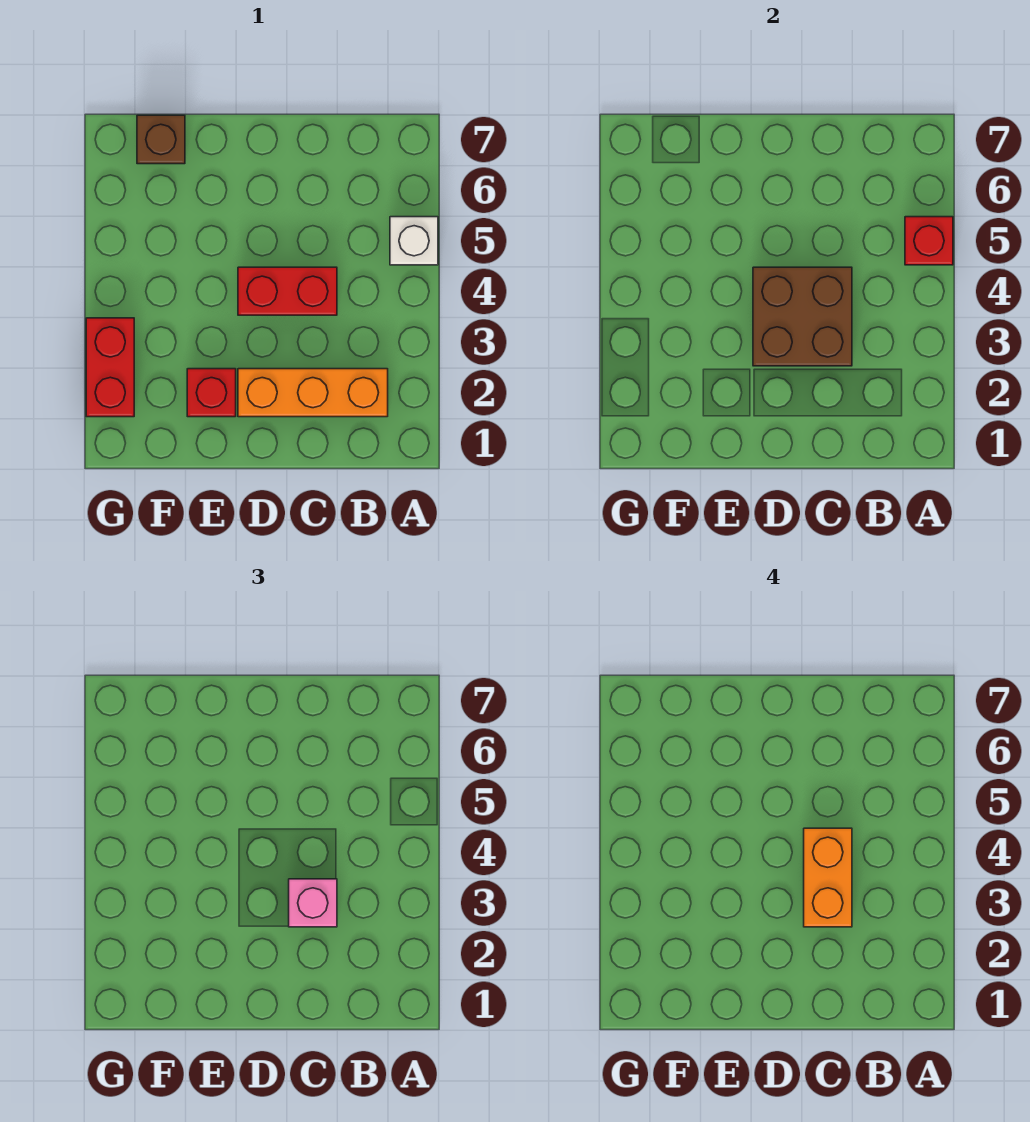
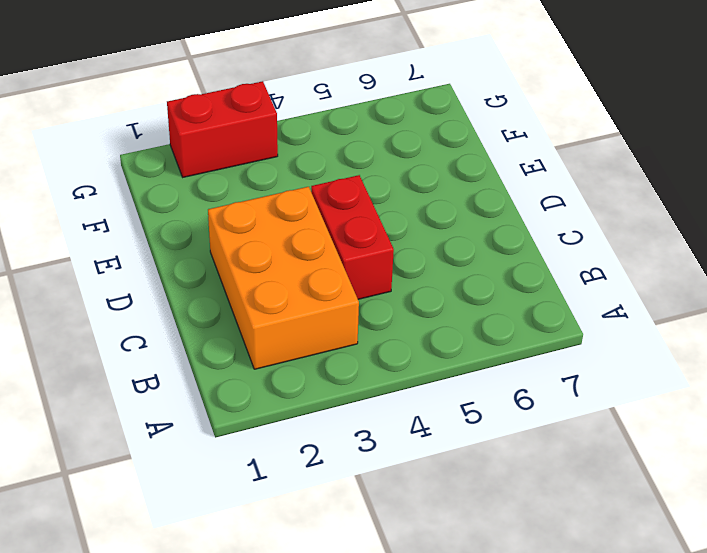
orange 2x3 brick [208,187,359,369] -> orange 1x3 brick [238,369,388,417]
none -> white 1x1 brick [390,217,438,265]
none -> red 1x1 brick [187,369,236,417]

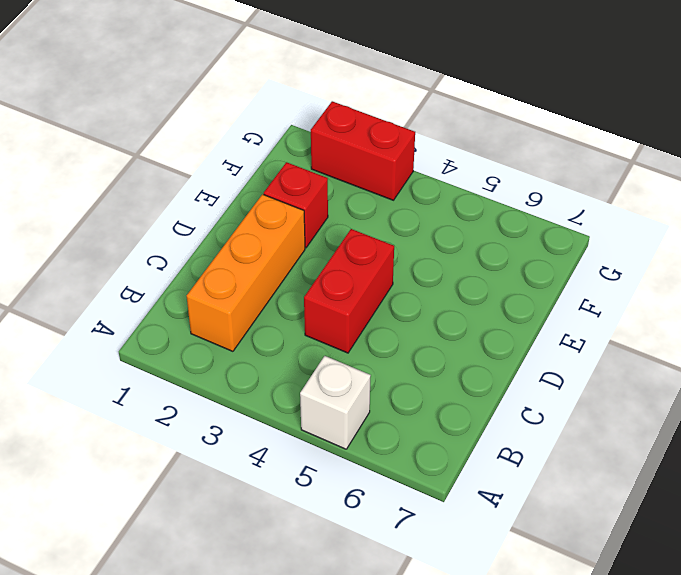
none -> brown 1x1 brick [137,115,185,164]
none -> red 1x1 brick [905,217,953,265]

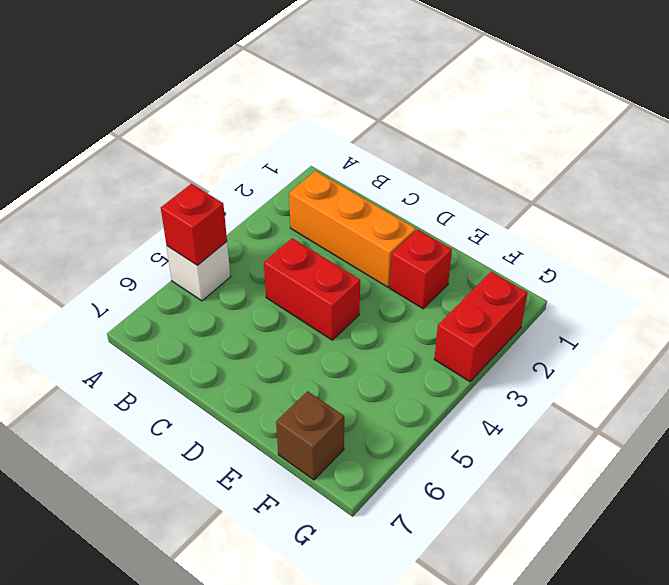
none -> brown 2x2 brick [753,267,852,366]
none -> pink 1x1 brick [289,879,337,927]

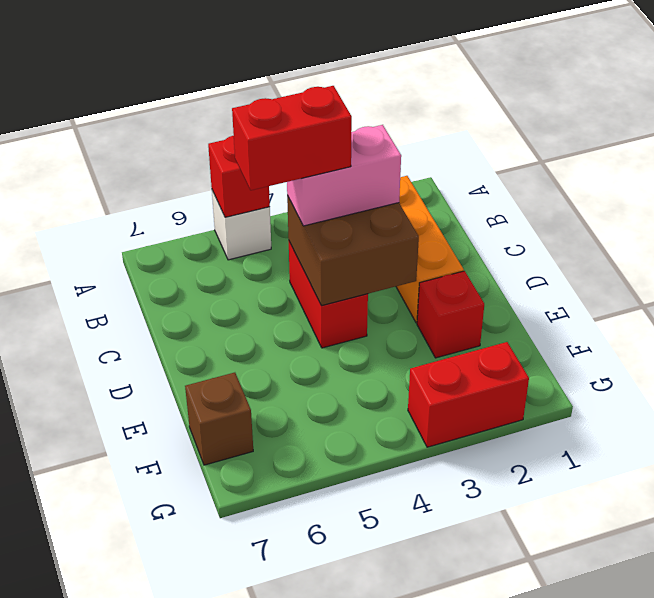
pink 1x2 brick [287,125,401,226] -> pink 1x1 brick [289,879,337,927]
red 1x2 brick [232,86,352,190] -> orange 1x2 brick [804,828,852,927]

